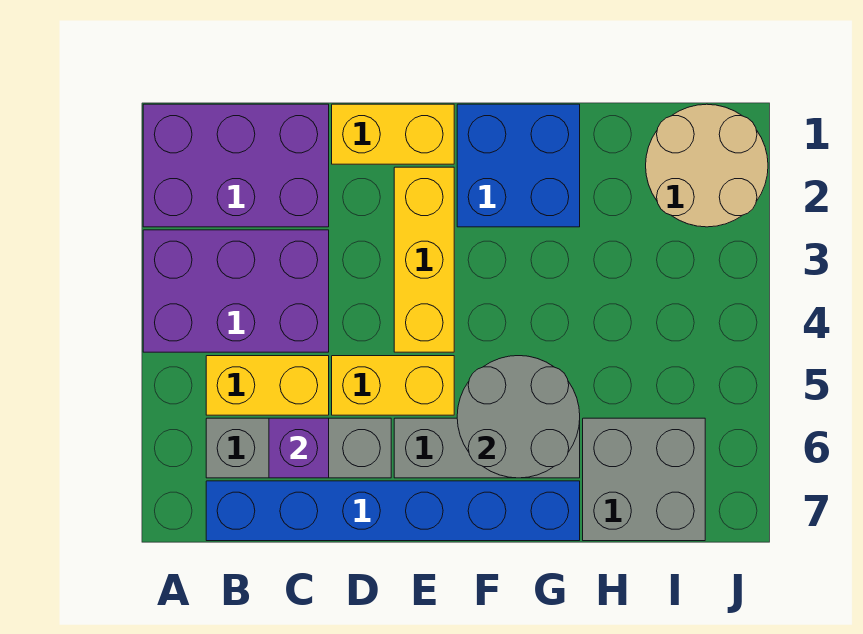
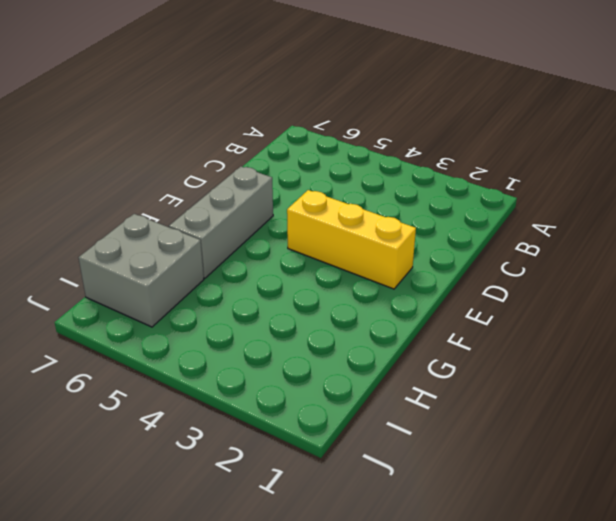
none -> purple 2x3 brick [143,104,329,227]
none -> purple 2x3 brick [143,230,329,352]
none -> yellow 1x2 brick [206,356,329,415]

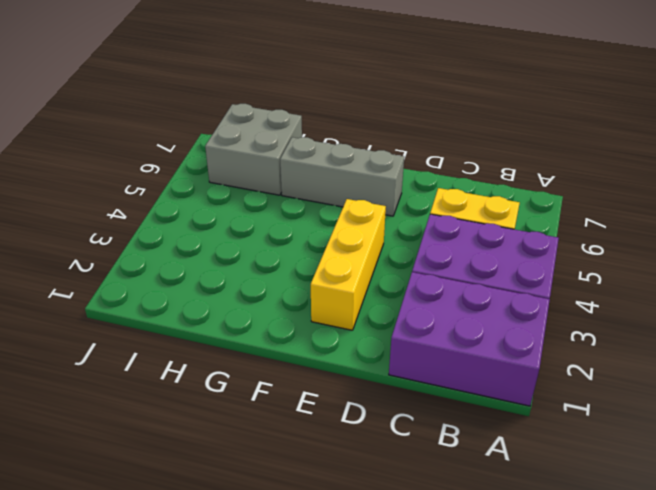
none -> grey 1x3 brick [206,418,391,478]
none -> blue 1x6 brick [206,481,580,541]
none -> yellow 1x2 brick [332,104,454,164]

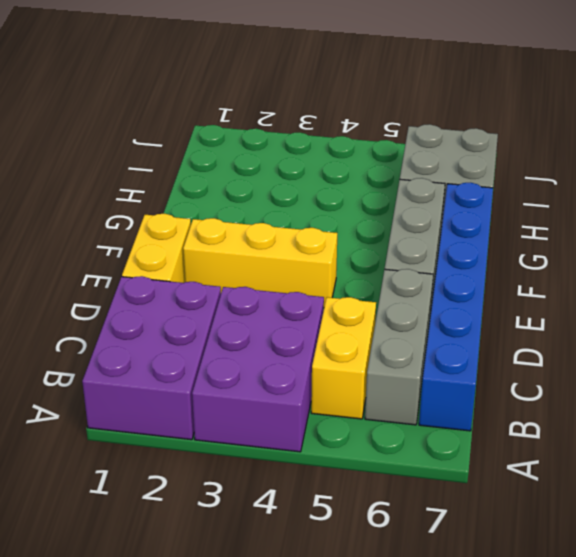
none -> yellow 1x2 brick [332,356,454,415]
none -> blue 2x2 brick [457,104,580,227]
none -> tan 2x2 round brick [646,104,768,227]

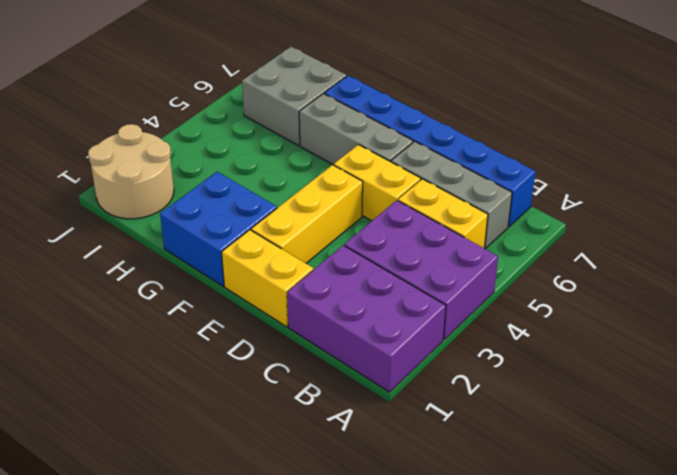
none -> purple 1x1 brick [269,418,329,478]
none -> grey 2x2 round brick [457,356,580,478]

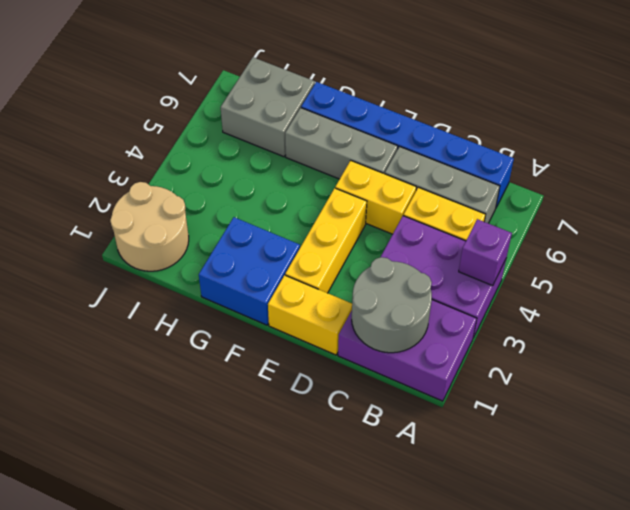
purple 1x1 brick [459,219,512,286] -> purple 1x1 brick moved to [269,418,329,478]
grey 2x2 round brick [352,257,432,353] -> grey 2x2 round brick moved to [457,356,580,478]

